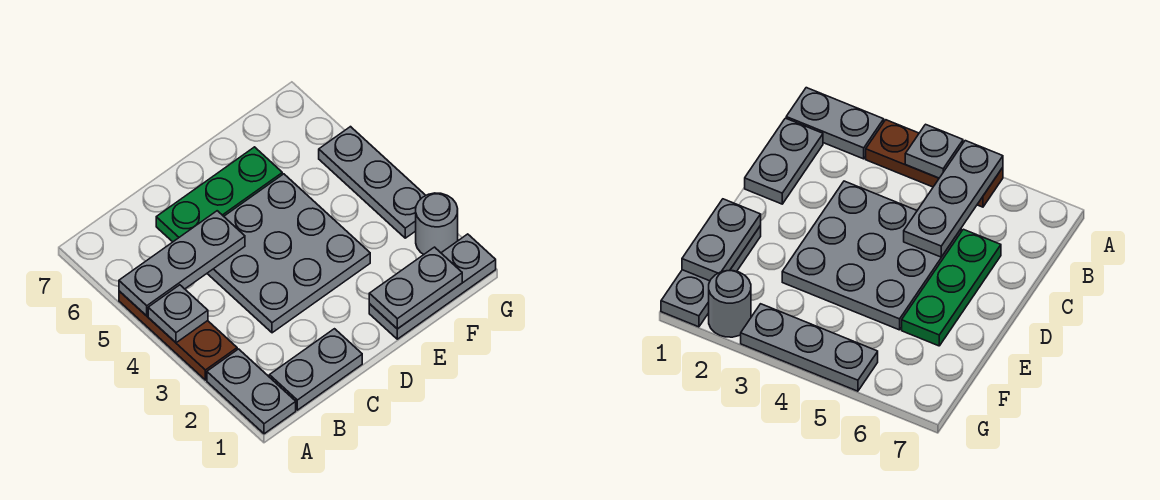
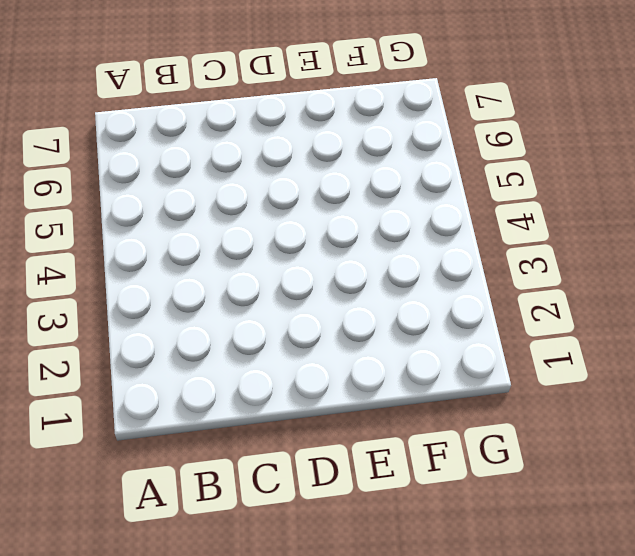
none -> grey 1x2 plate [207,349,296,434]
none -> brown 1x3 plate [119,291,237,380]

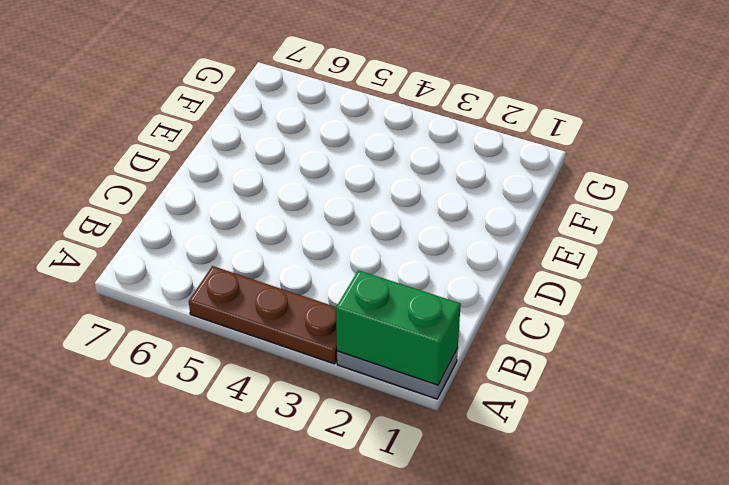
green 1x2 brick [336,270,461,385] -> none
none -> grey 1x2 plate [269,329,362,410]
none -> grey 3x3 plate [207,174,370,333]

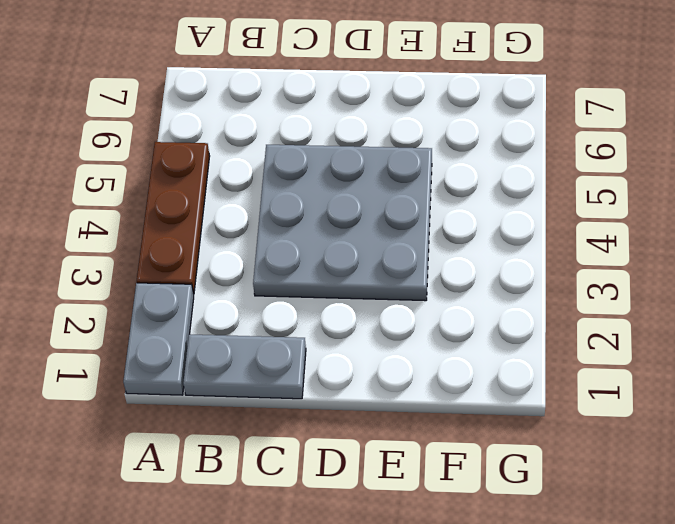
none -> green 1x3 plate [156,147,282,242]
none -> grey 1x3 plate [369,234,496,339]

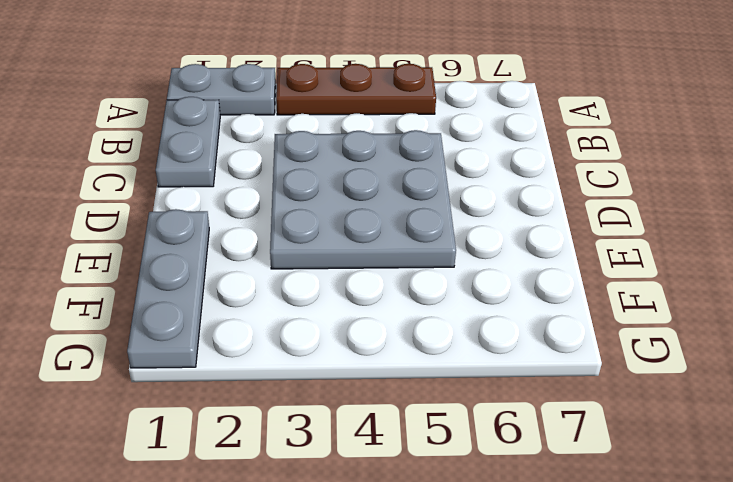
none -> green 1x3 plate [156,147,282,242]
none -> grey 1x1 round brick [416,193,458,254]

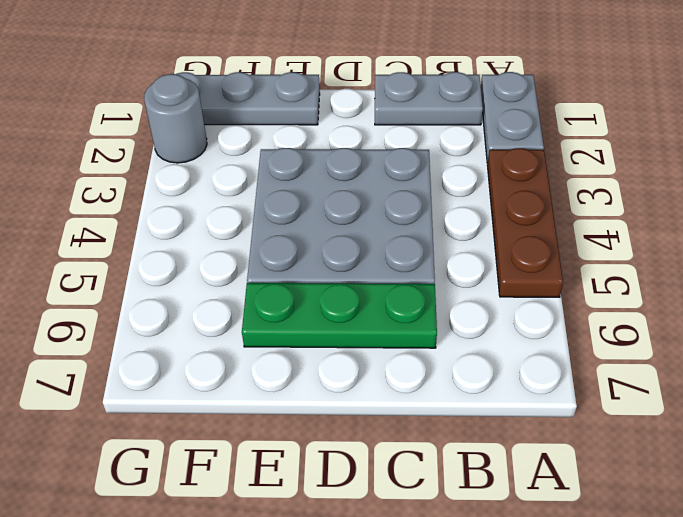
none -> grey 1x3 plate [319,127,426,238]
none -> grey 1x1 plate [148,285,208,343]

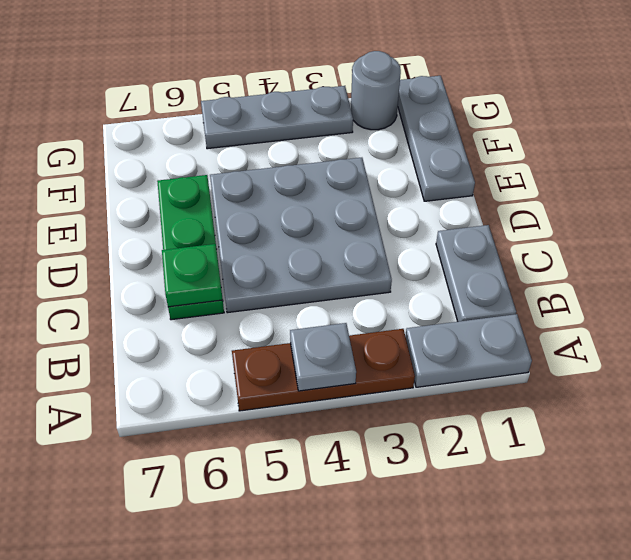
green 1x1 plate [162,244,223,307] -> none
none -> grey 1x3 plate [119,211,245,316]
none -> grey 1x2 plate [369,247,462,329]

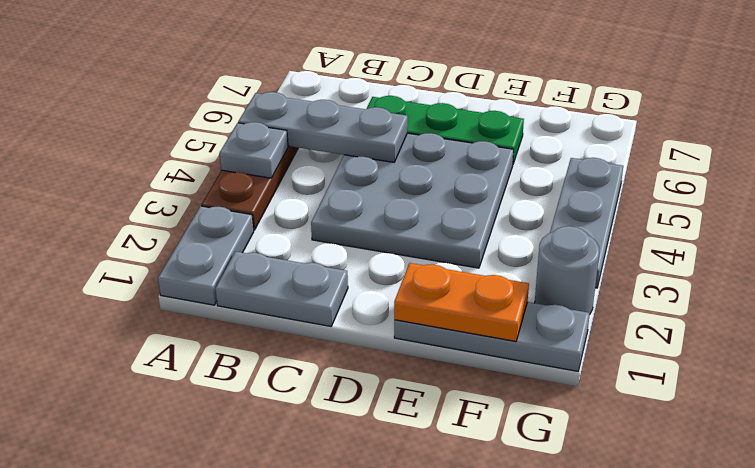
orange 1x2 plate [394,263,529,341] -> grey 1x2 plate [369,247,462,329]

